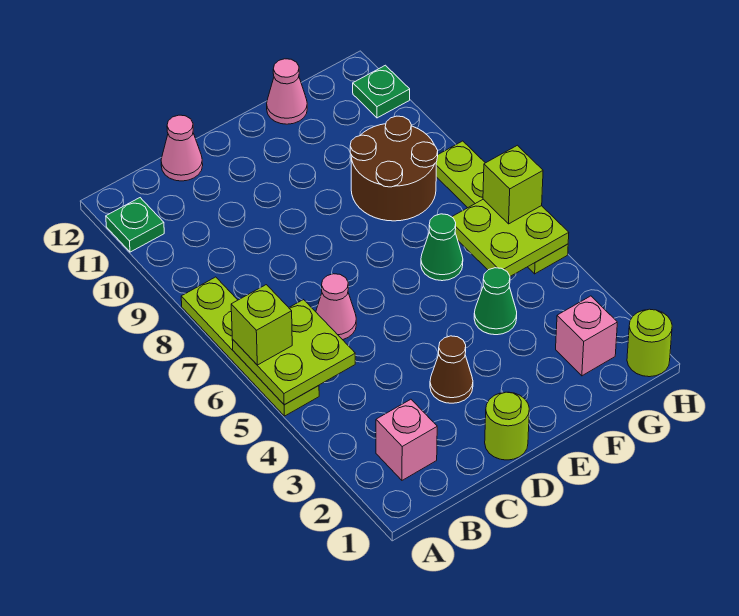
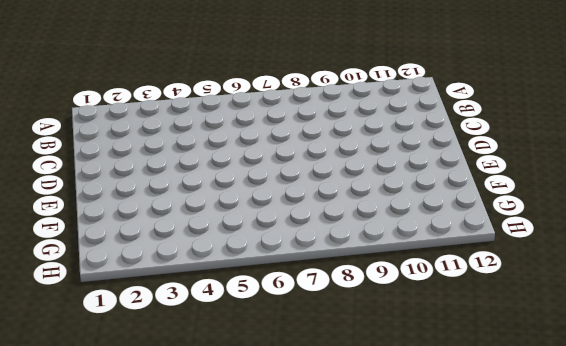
none -> lime 1x4 plate [181,277,319,416]
none -> green 1x1 plate [106,198,164,252]
none -> pink 1x1 brick [376,399,437,480]

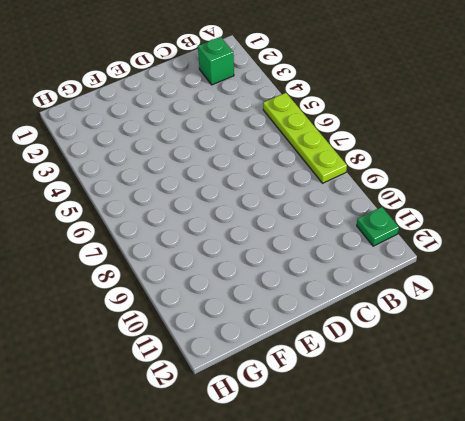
green 1x1 brick [198,37,234,85] -> pink 1x1 brick [376,399,437,480]
none -> pink 1x1 cone [316,274,356,340]
none -> pink 1x1 cone [161,115,203,181]
none -> lime 1x1 round brick [485,392,529,460]

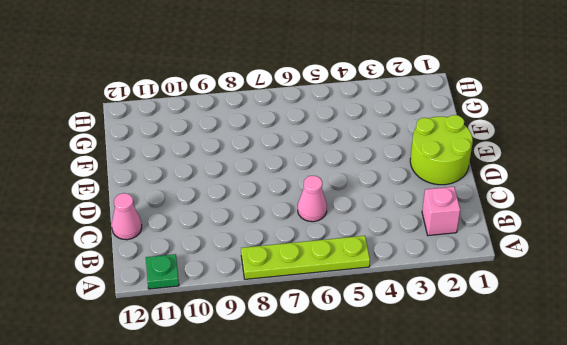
lime 2x2 round brick [410,115,473,185] -> lime 1x1 round brick [485,392,529,460]
none -> brown 1x1 cone [430,336,473,403]
none -> green 1x1 cone [474,268,517,335]
none -> green 1x1 cone [421,214,463,281]

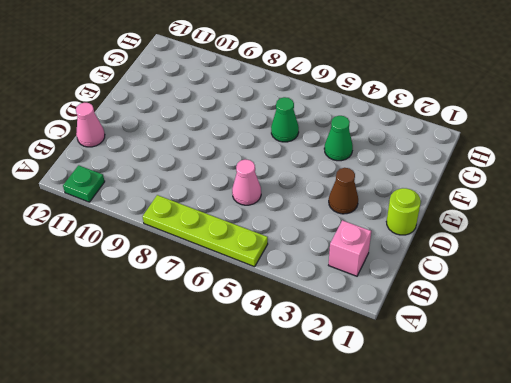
none -> brown 2x2 round brick [350,116,438,221]
none -> pink 1x1 cone [267,59,307,124]
none -> pink 1x1 brick [556,296,617,376]

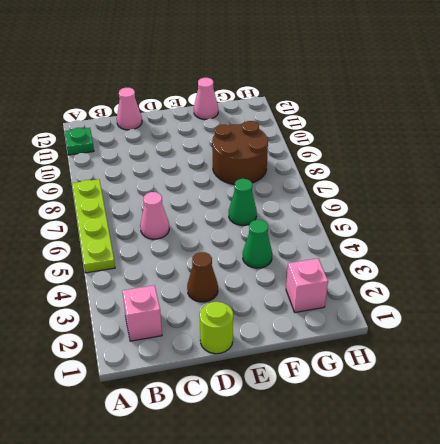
none -> lime 1x1 round brick [627,309,672,377]
none -> lime 1x4 plate [436,141,568,274]
none -> green 1x1 plate [353,65,410,118]

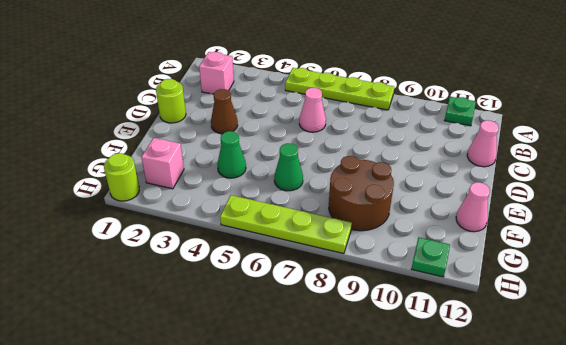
none -> lime 2x2 plate [232,300,355,405]
none -> lime 2x2 plate [452,199,569,276]
none -> lime 1x1 brick [231,285,292,365]

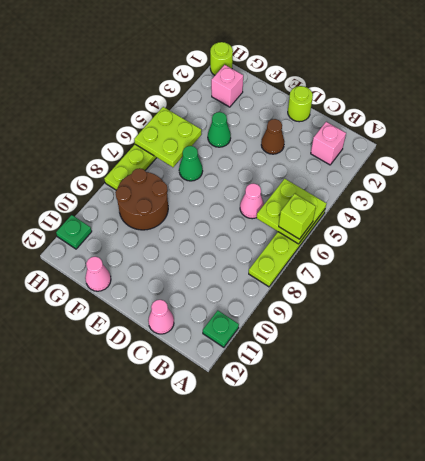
none -> lime 1x1 brick [483,145,543,224]

